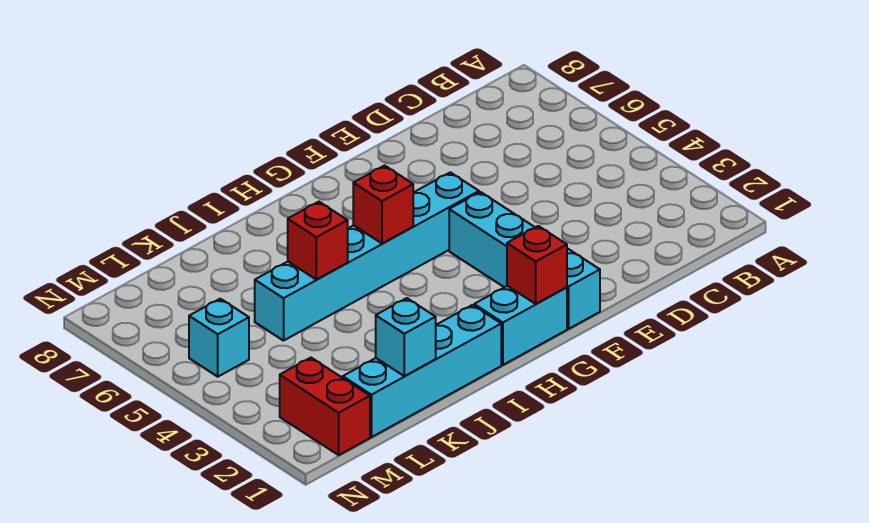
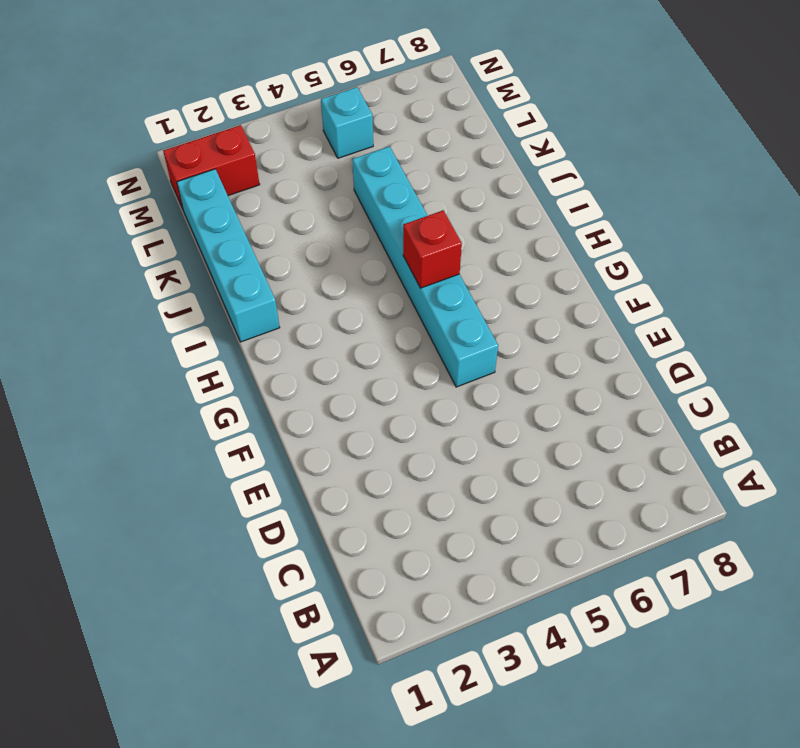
none -> cyan 1x4 brick [449,192,600,329]
none -> cyan 1x2 brick [474,286,567,365]

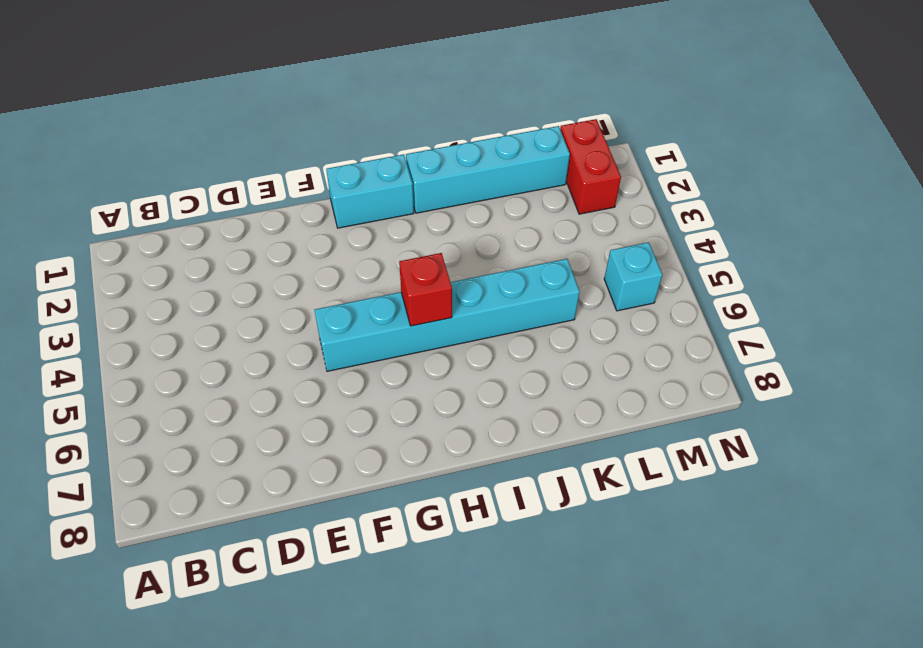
none -> cyan 1x4 brick [449,192,600,329]
none -> red 1x1 brick [507,226,567,304]

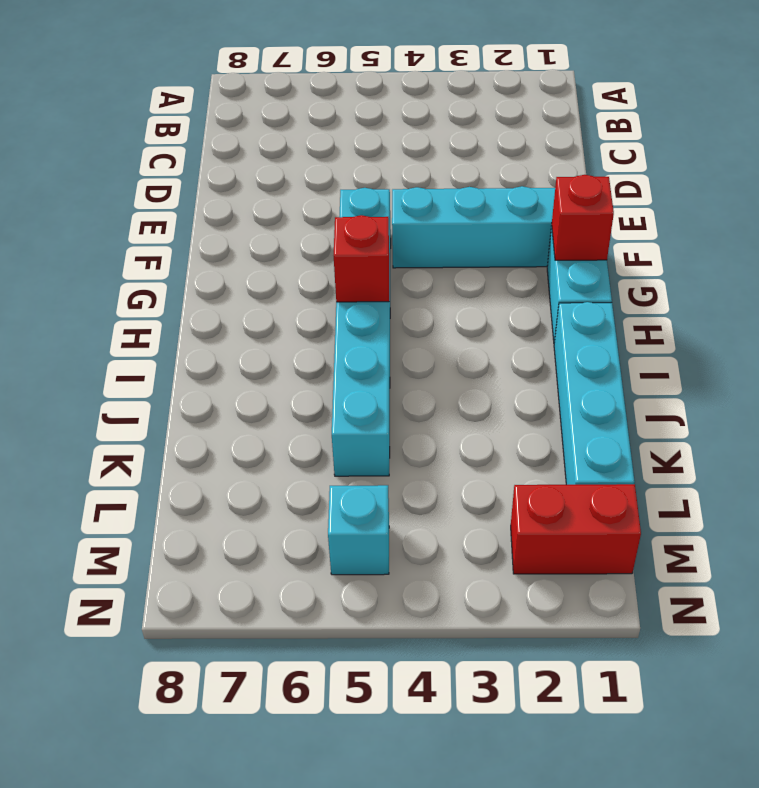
none -> red 1x1 brick [288,202,348,280]
none -> cyan 1x1 brick [376,298,436,376]

